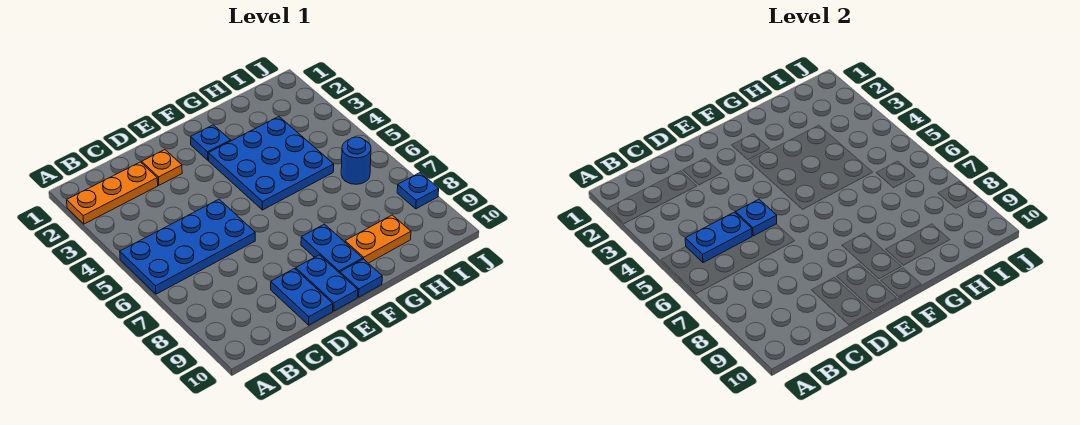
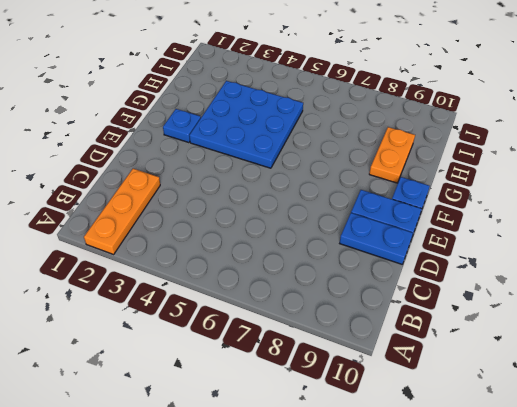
none -> blue 2x4 plate [120,199,255,294]
none -> orange 1x1 plate [142,150,182,185]
none -> blue 1x2 plate [301,224,363,273]

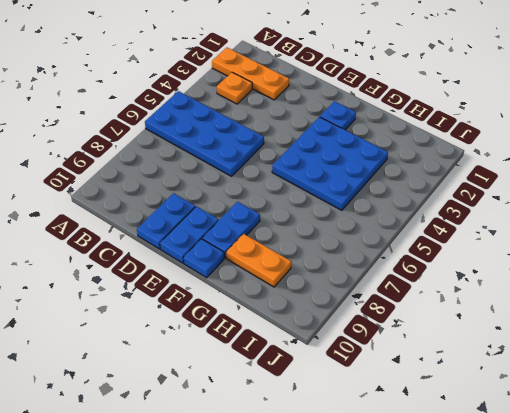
orange 1x1 plate [217,72,252,104] -> orange 1x1 plate moved to [142,150,182,185]
none -> blue 1x1 round brick [341,137,371,184]
none -> blue 1x1 plate [397,173,439,209]
none -> blue 1x2 plate [685,212,752,263]

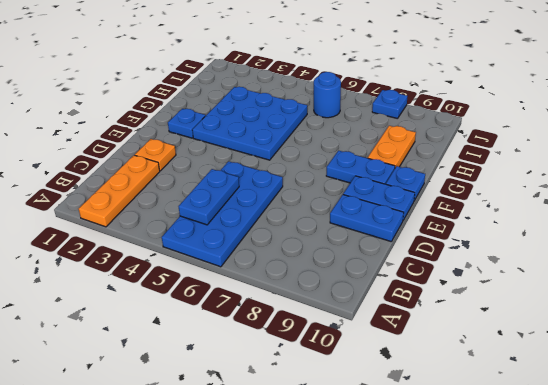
none -> blue 1x1 plate [736,199,777,236]

